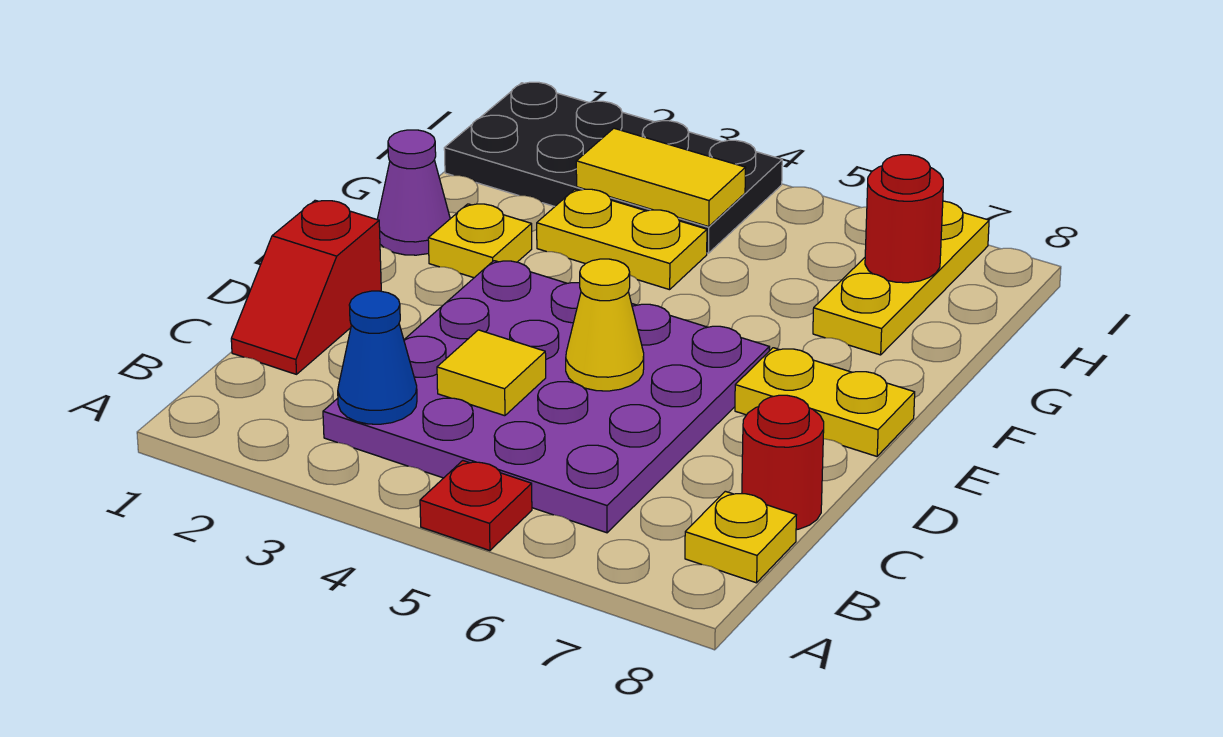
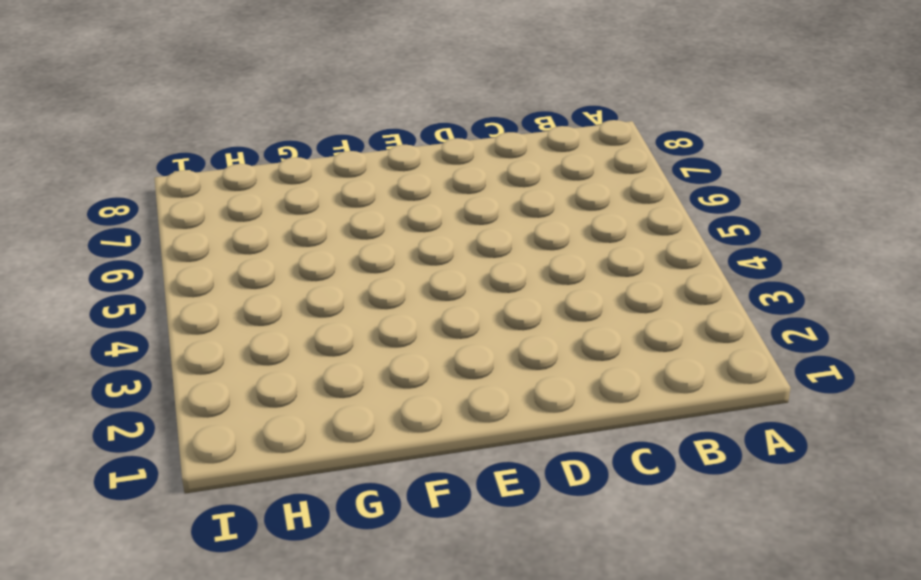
none -> red 1x1 plate [420,461,532,551]
none -> purple 4x4 plate [323,261,770,533]
none -> yellow 1x1 plate [685,491,796,583]

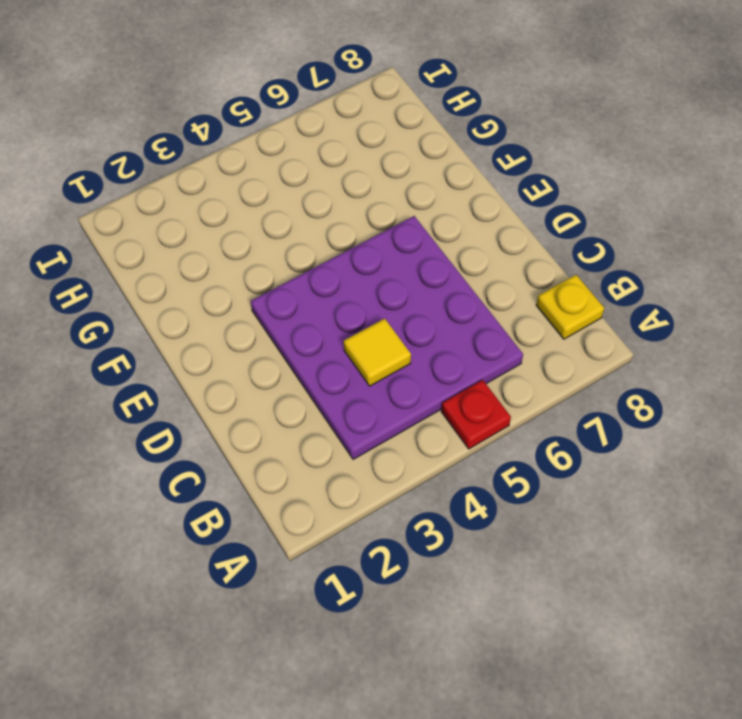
none -> red 1x2 slope [231,200,381,374]
none -> red 1x1 round brick [742,395,824,530]
none -> yellow 1x2 plate [735,348,915,456]

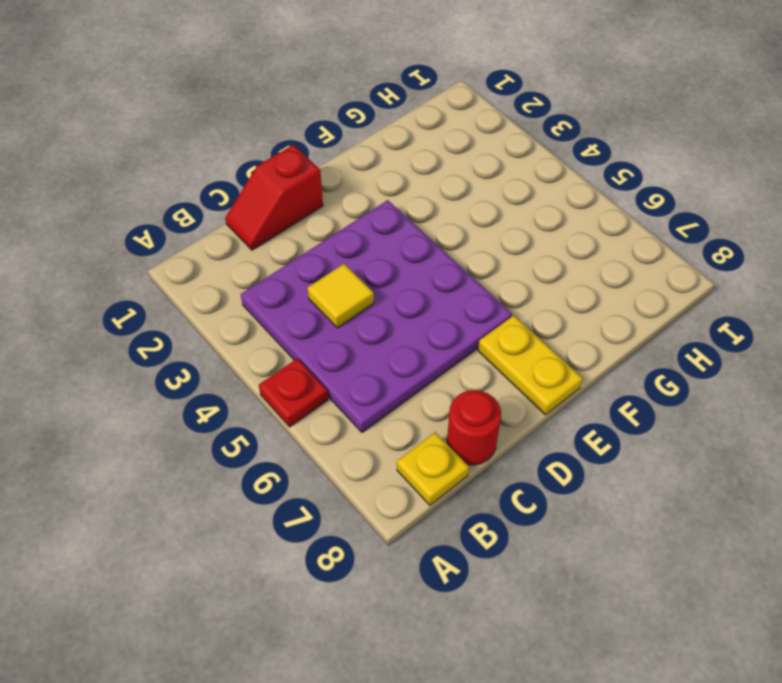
none -> purple 1x1 cone [377,130,450,255]
none -> yellow 1x1 plate [428,204,532,278]
none -> yellow 1x2 plate [537,189,707,290]

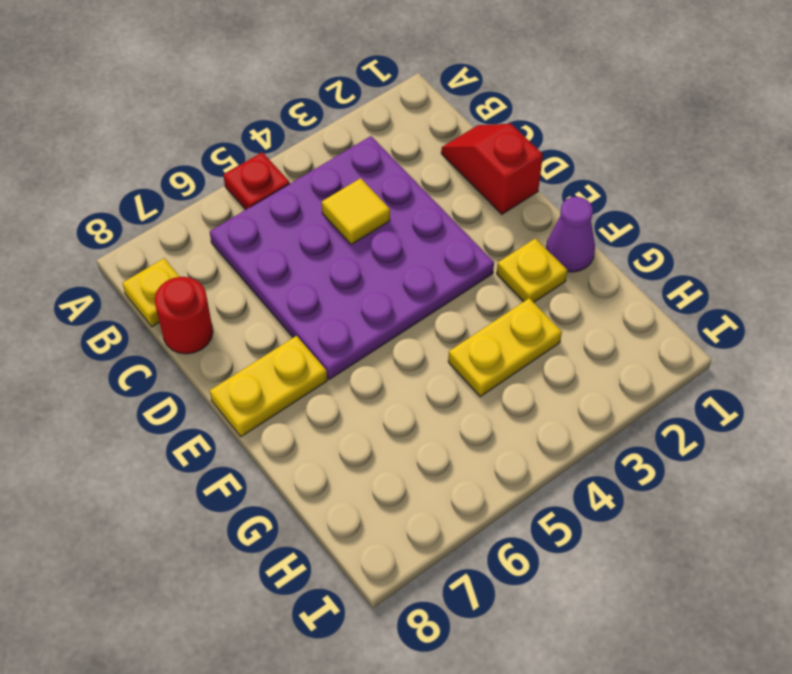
none -> yellow 1x3 plate [813,201,989,355]
none -> black 2x4 plate [444,82,782,253]
none -> blue 1x1 cone [338,291,417,424]

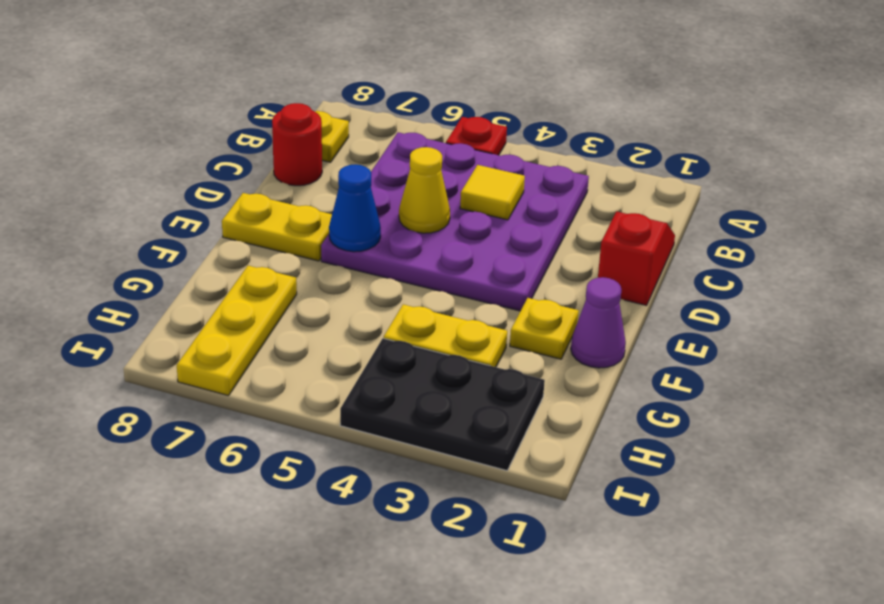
blue 1x1 cone [329,164,381,252] -> blue 1x1 cone moved to [338,291,417,424]
black 2x3 plate [340,338,545,471] -> black 2x4 plate [444,82,782,253]
none -> yellow 1x2 tile [576,128,745,227]
none -> red 1x1 round brick [865,155,943,283]

